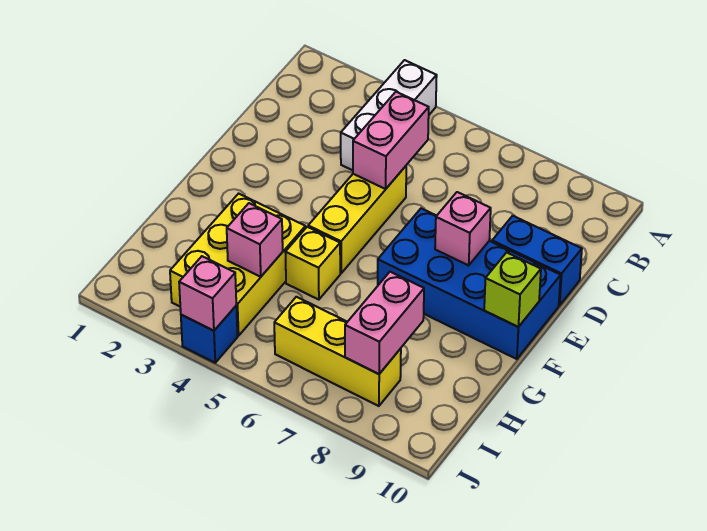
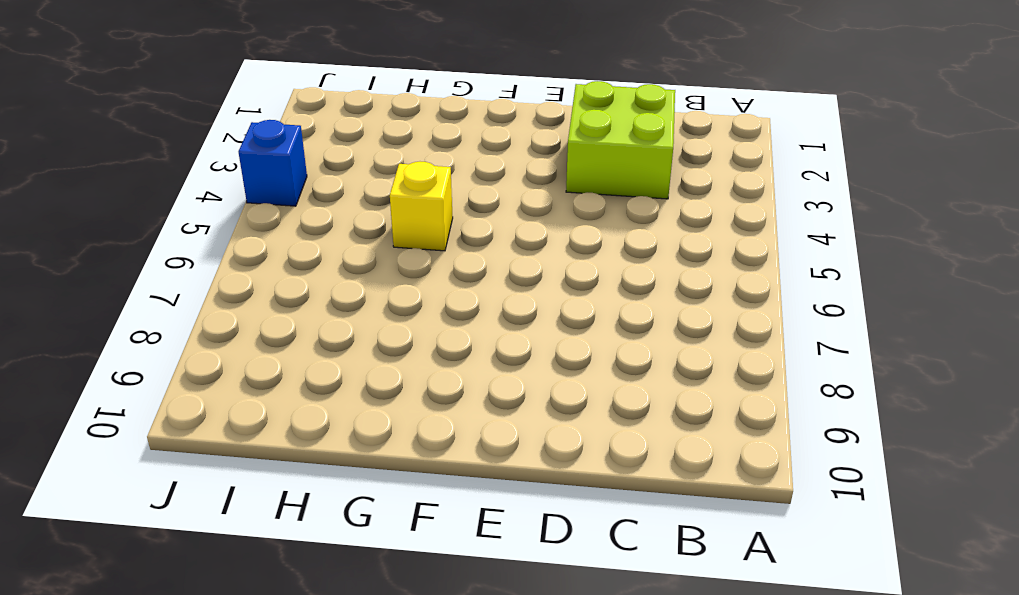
lime 2x2 brick [566,81,675,199] -> none
none -> white 1x3 brick [341,60,437,170]
none -> yellow 1x3 brick [308,166,406,273]
none -> blue 1x2 brick [492,216,582,305]

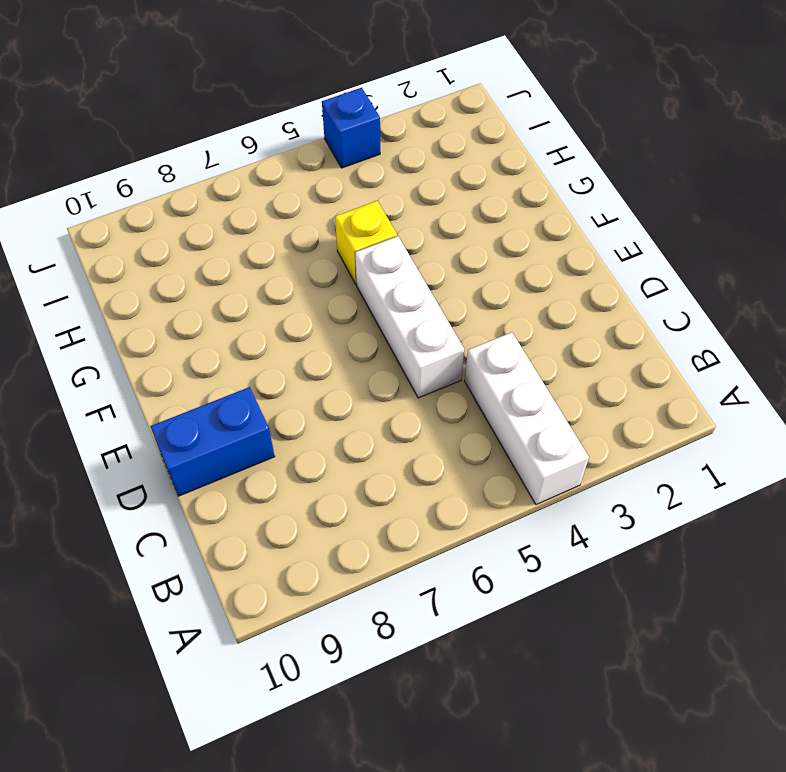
white 1x3 brick [355,236,464,398] -> yellow 1x3 brick [308,166,406,273]
none -> blue 2x4 brick [378,208,561,359]
none -> yellow 2x3 brick [170,194,305,336]
none -> yellow 1x3 brick [274,297,401,406]

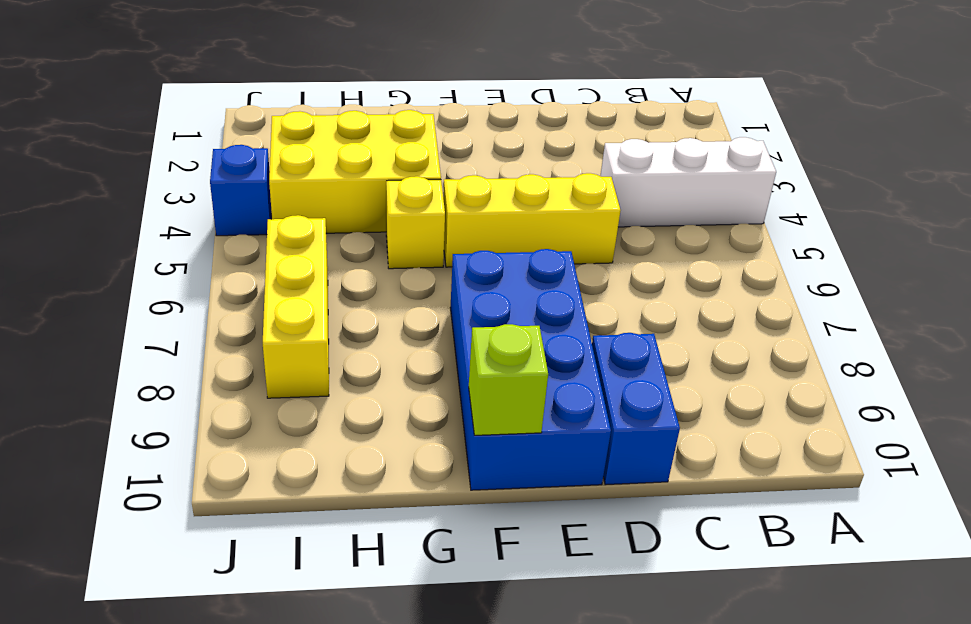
none -> pink 1x2 brick [353,92,429,189]
none -> pink 1x1 brick [435,192,491,265]
none -> pink 1x1 brick [227,203,283,277]

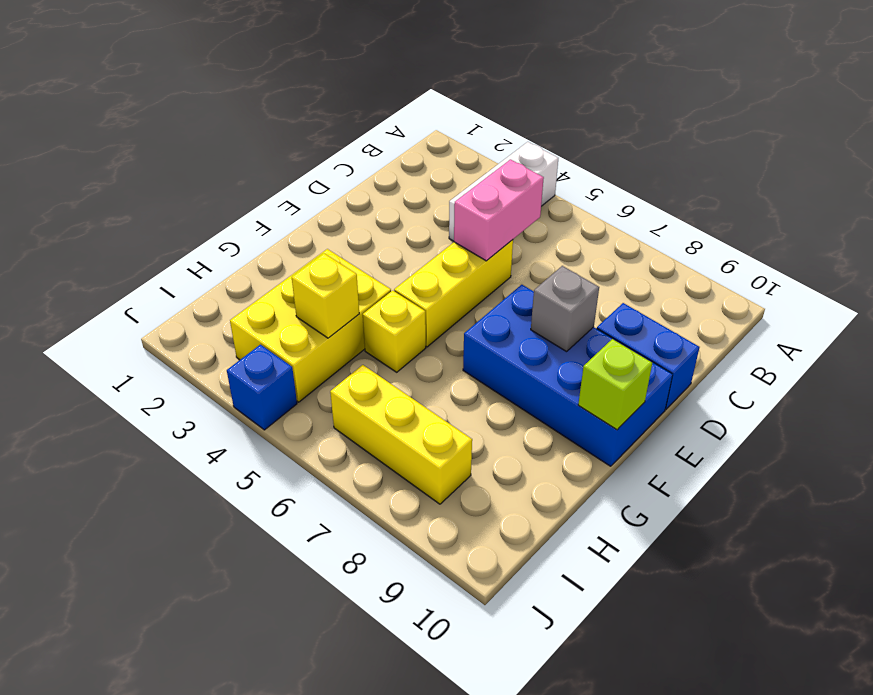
grey 1x1 brick [531,266,599,352] -> pink 1x1 brick [435,192,491,265]
yellow 1x1 brick [292,253,359,338] -> pink 1x1 brick [227,203,283,277]
none -> pink 1x2 brick [345,272,424,374]
none -> pink 1x1 brick [179,256,236,331]

